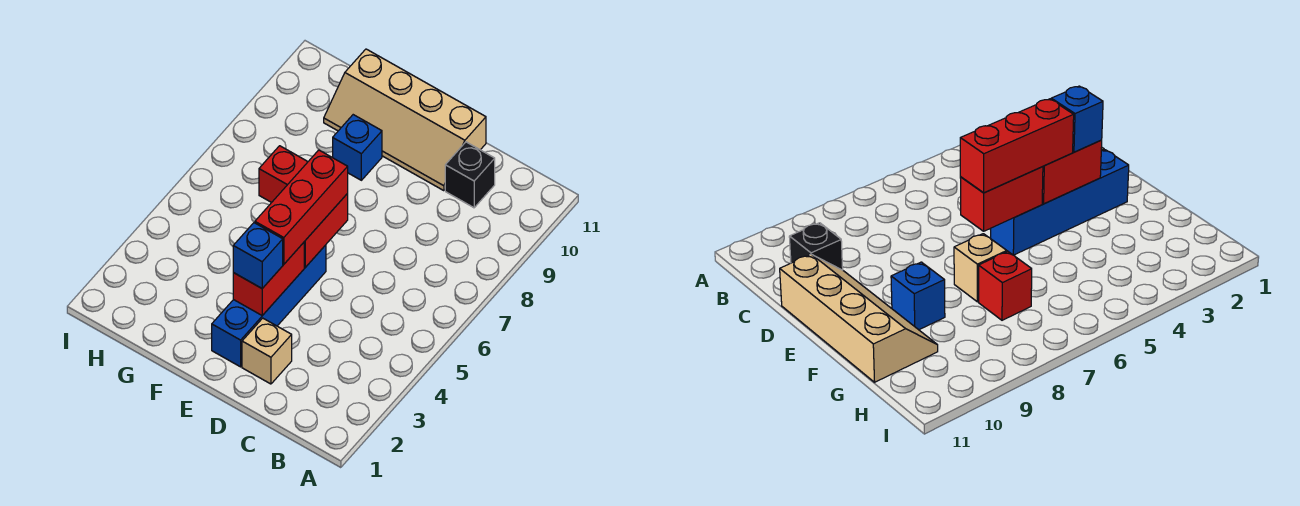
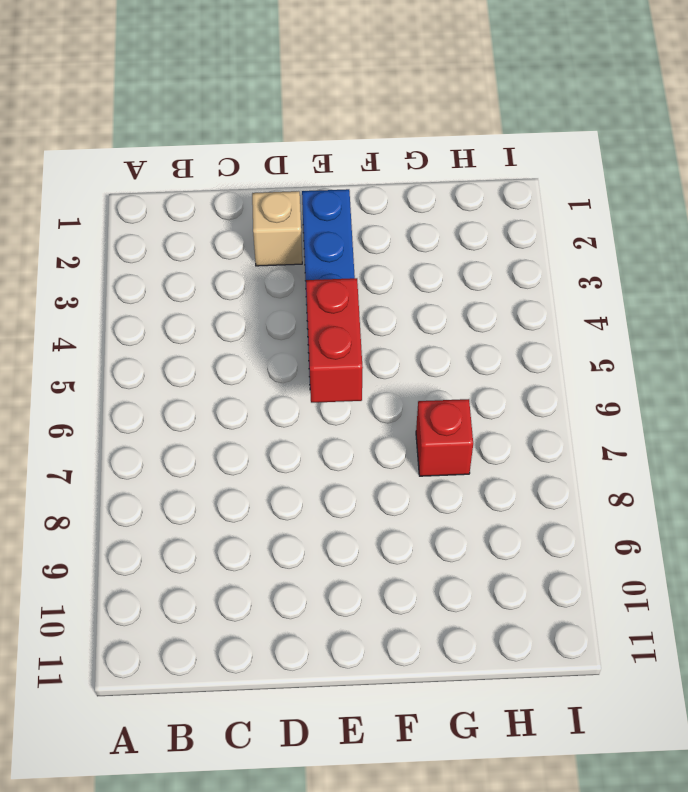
none -> black 1x1 brick [445,142,495,208]
none -> tan 2x4 slope [324,49,486,191]

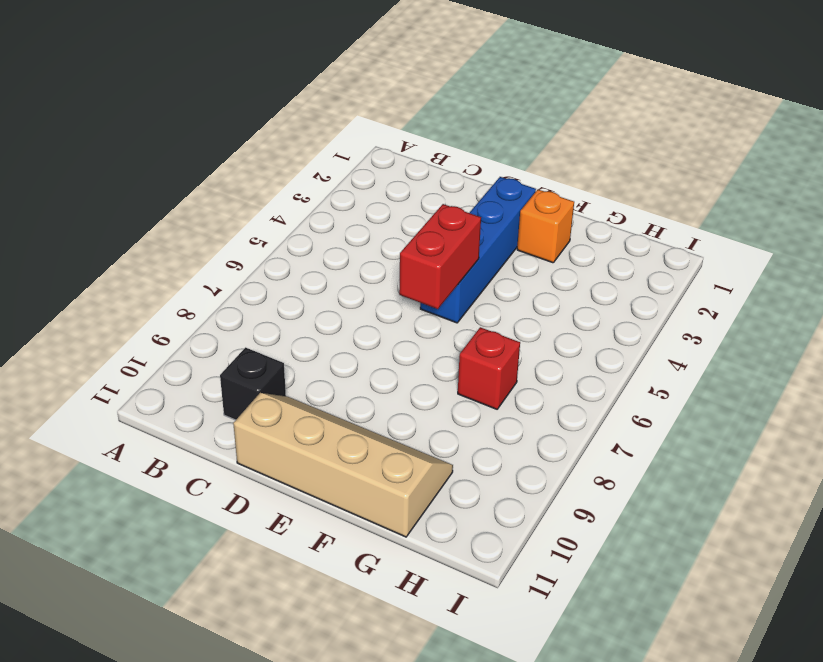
orange 1x1 brick [517,190,574,263] -> none
none -> tan 1x1 brick [242,318,292,384]
none -> tan 1x1 brick [954,234,1007,302]

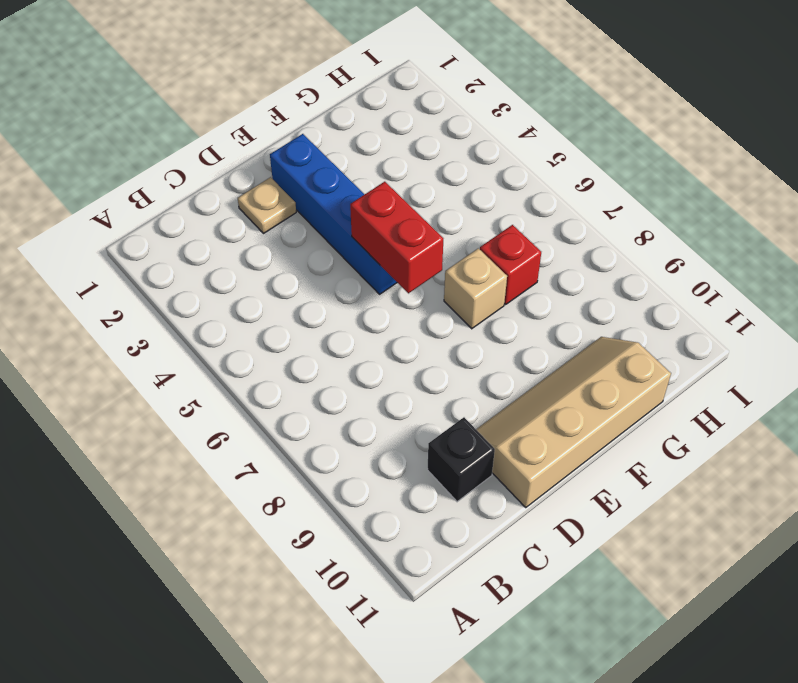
tan 1x1 plate [238,177,296,233] -> tan 1x1 brick [242,318,292,384]
none -> blue 1x1 brick [333,115,382,180]
none -> red 1x2 brick [233,243,304,315]

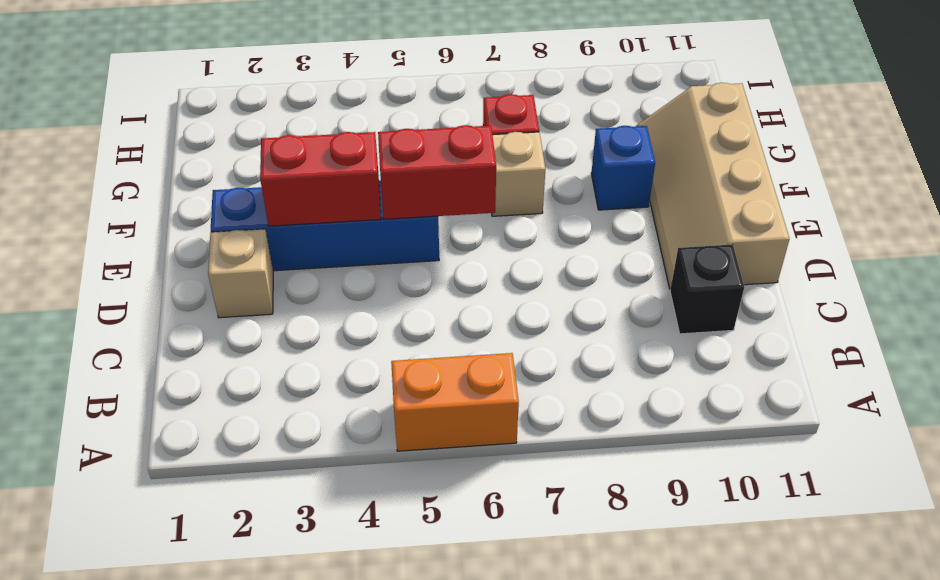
orange 1x2 brick [391,353,519,451] -> none
none -> blue 1x1 brick [233,223,283,288]
none -> red 1x3 brick [255,150,348,264]

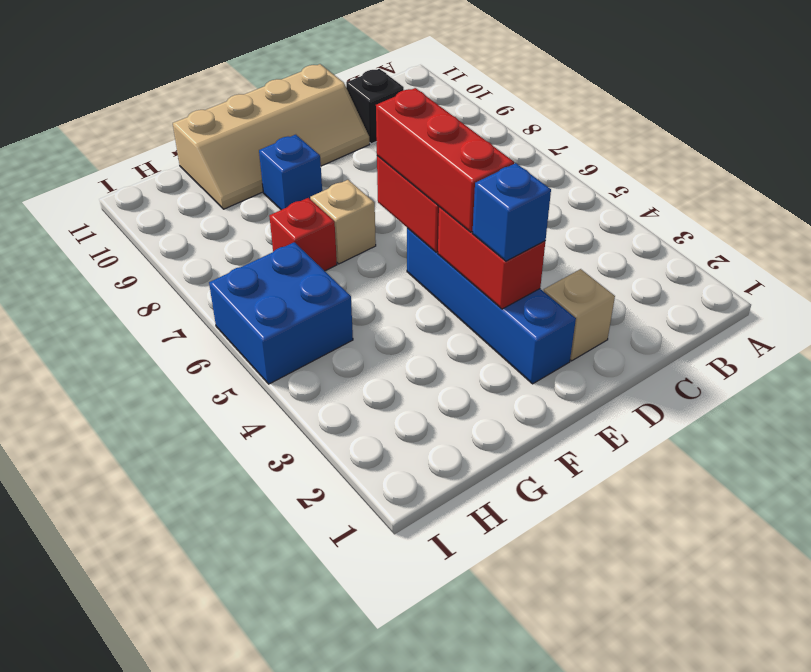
blue 2x2 brick [209,242,353,384] -> none

